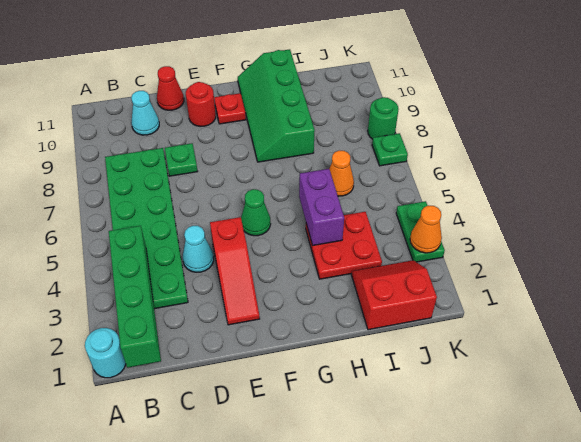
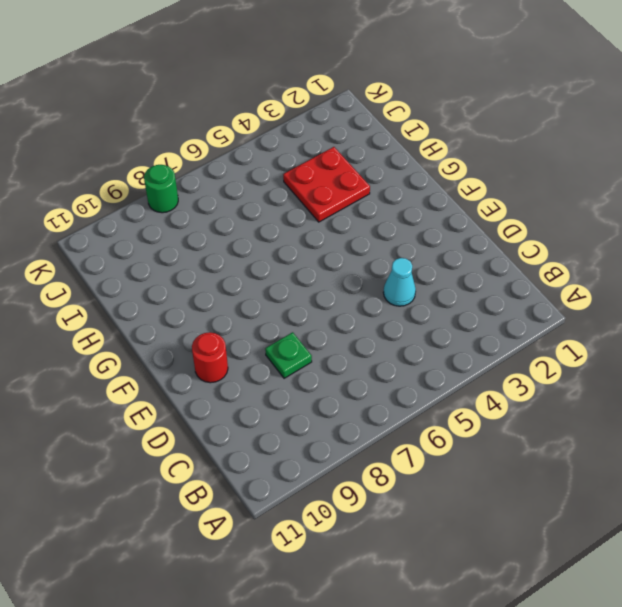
none -> cyan 1x1 round brick [85,328,126,378]
none -> green 2x6 plate [105,148,188,309]
none -> cyan 1x1 cone [131,91,159,135]

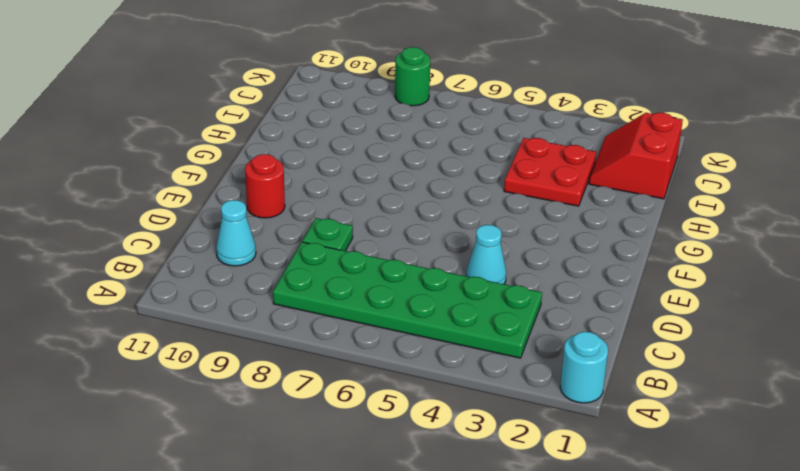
none -> red 1x1 cone [157,66,184,110]
none -> red 1x3 slope [210,217,260,325]
none -> green 1x1 cone [241,189,271,236]

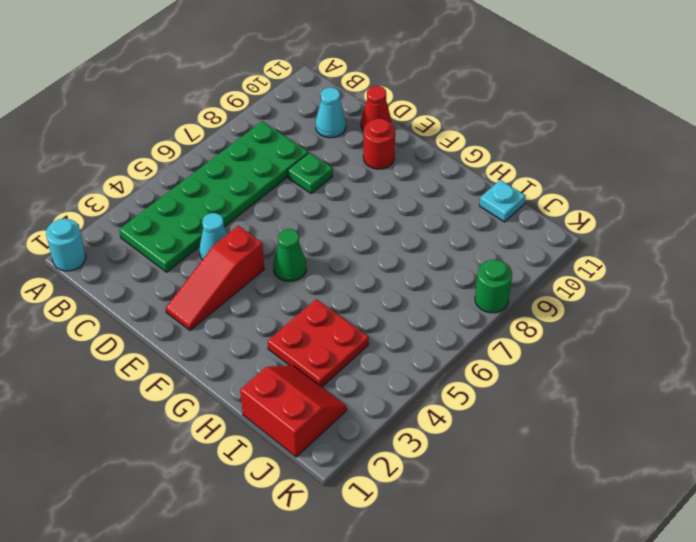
cyan 1x1 plate [479,180,525,222] -> none
none -> red 1x1 plate [214,93,246,124]
none -> green 2x4 slope [238,49,315,162]
none -> orange 1x1 cone [329,150,354,196]

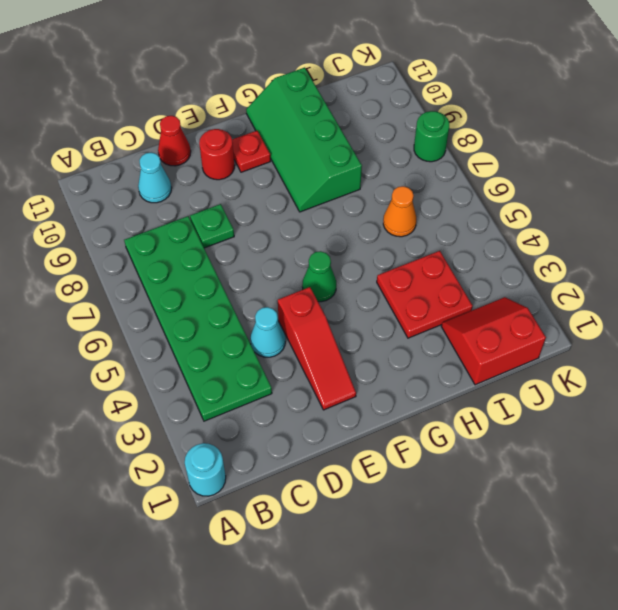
none -> green 1x2 plate [396,201,445,262]
none -> green 1x1 plate [372,133,408,166]
none -> green 1x4 brick [109,226,161,368]

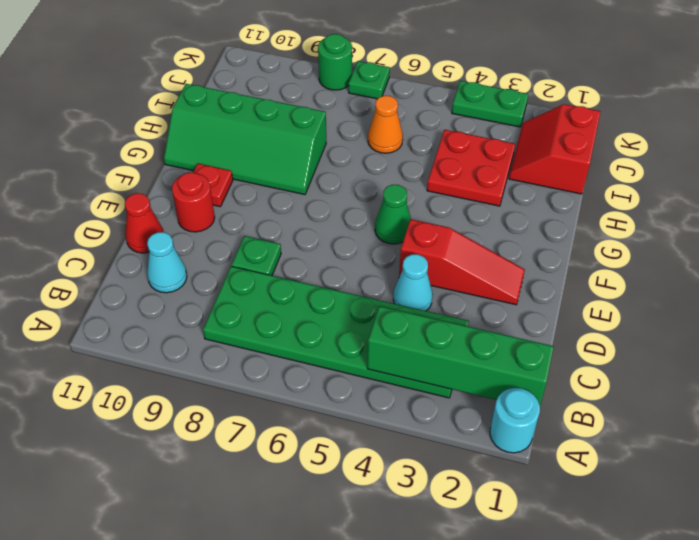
none -> purple 1x2 brick [299,169,344,245]
none -> orange 1x1 cone [410,205,442,253]

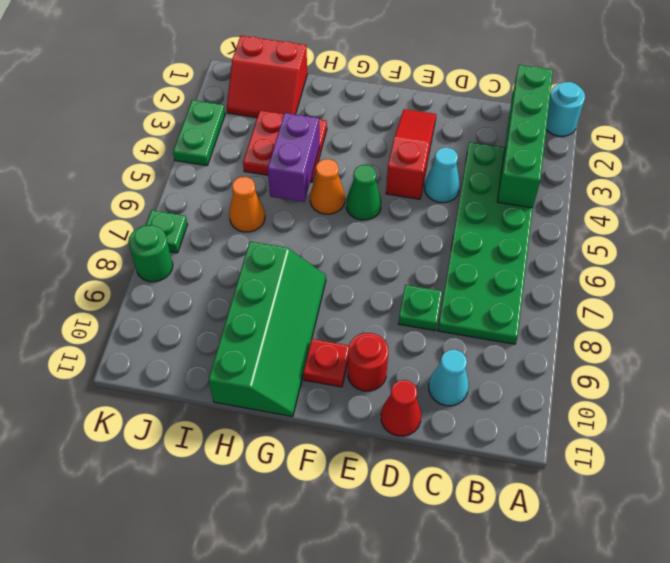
orange 1x1 cone [310,159,345,214] -> orange 1x1 cone moved to [410,205,442,253]

